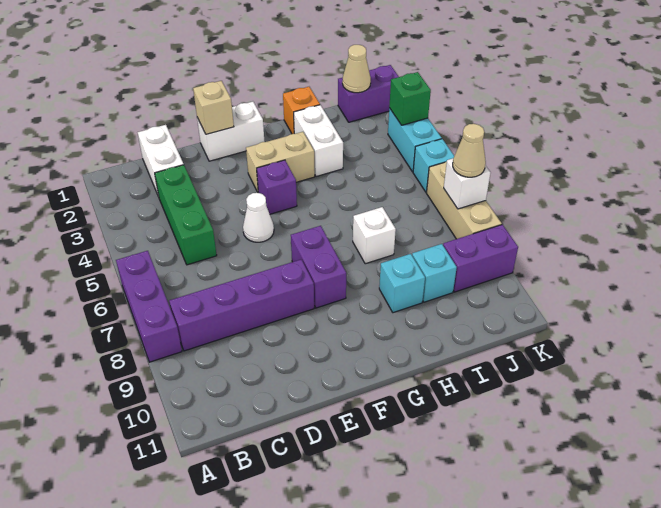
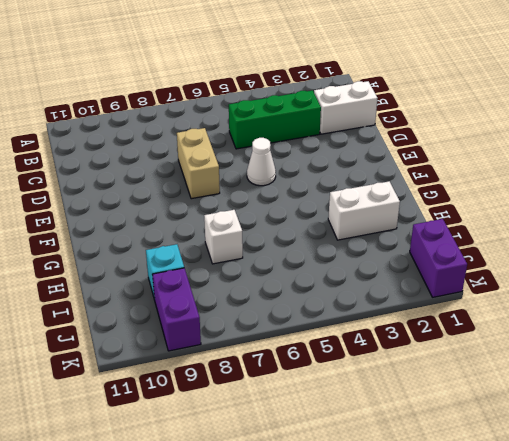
tan 1x2 brick [177,128,220,199] -> tan 1x2 brick moved to [246,132,315,192]
none -> purple 1x3 brick [116,251,182,362]
none -> purple 1x4 brick [169,259,314,351]
none -> white 1x2 brick [197,102,264,161]

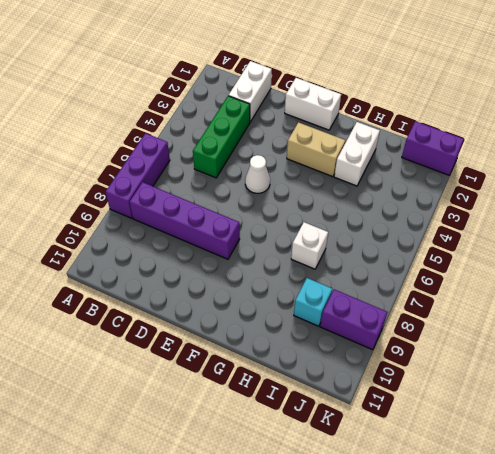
none -> purple 1x1 brick [257,160,297,214]
none -> purple 1x2 brick [291,226,346,308]
none -> orange 1x1 brick [283,87,320,134]

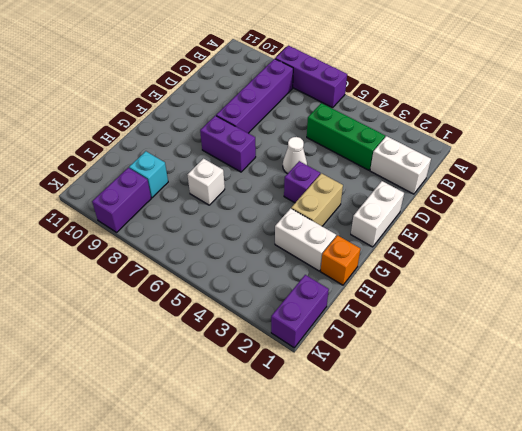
none -> cyan 1x1 brick [379,254,425,313]
none -> cyan 1x2 brick [388,108,442,172]
none -> cyan 1x1 brick [413,139,454,192]

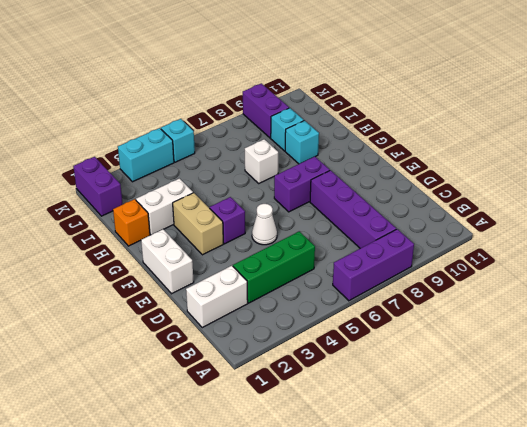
none -> tan 1x3 brick [427,162,502,239]
none -> tan 1x1 brick [193,81,234,134]
none -> tan 1x1 cone [342,45,371,93]

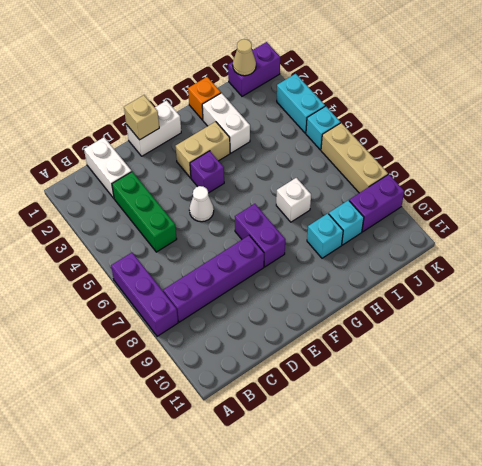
none -> green 1x1 brick [389,72,431,125]
none -> white 1x1 brick [444,158,490,209]
none -> tan 1x1 cone [453,124,486,177]

